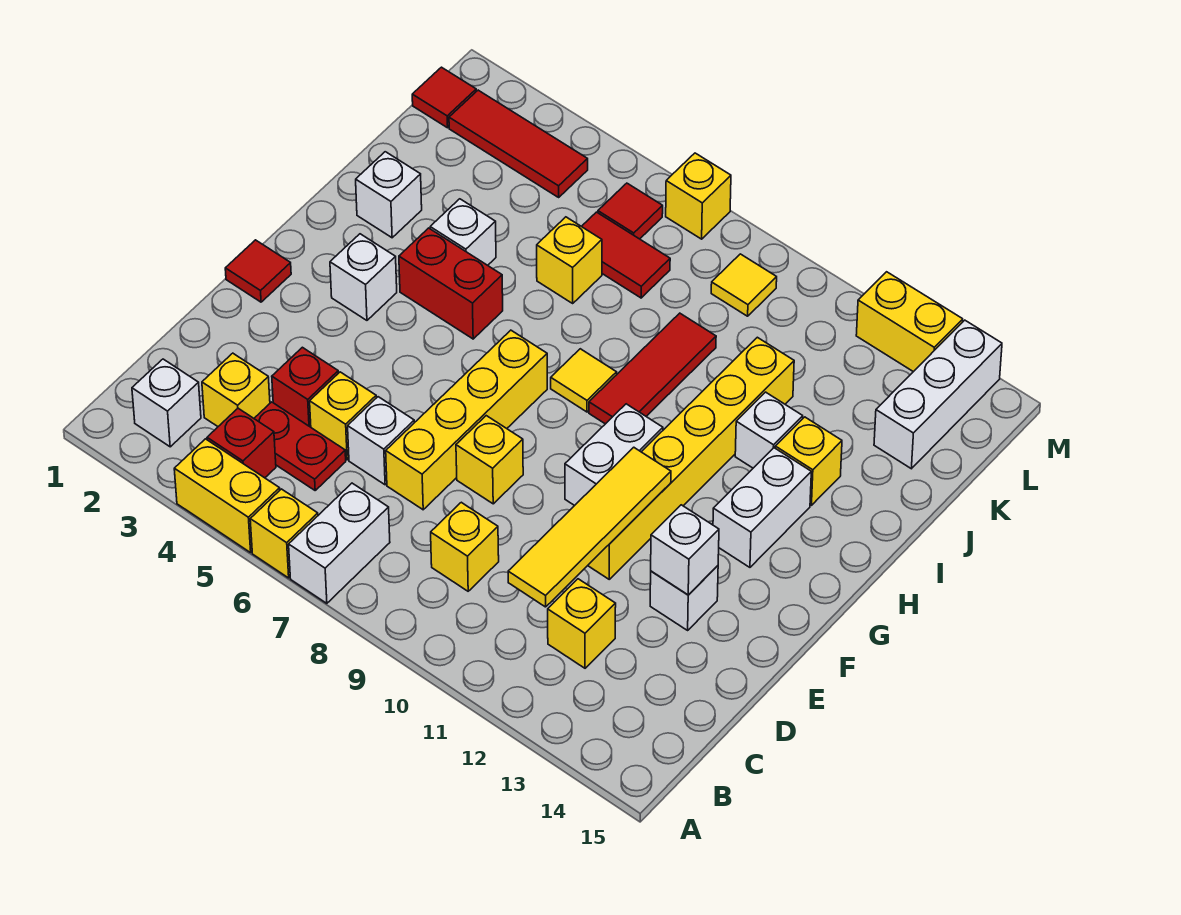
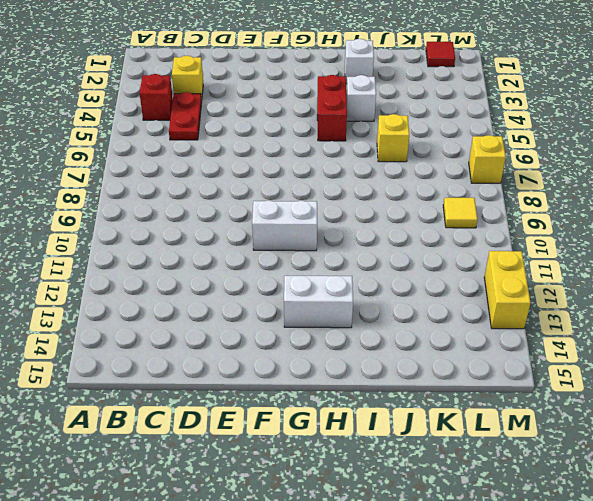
none -> yellow 1x2 brick [174,439,280,553]
none -> yellow 1x1 brick [250,489,318,578]
none -> white 1x2 brick [289,483,390,603]
none -> white 1x1 brick [132,359,201,447]

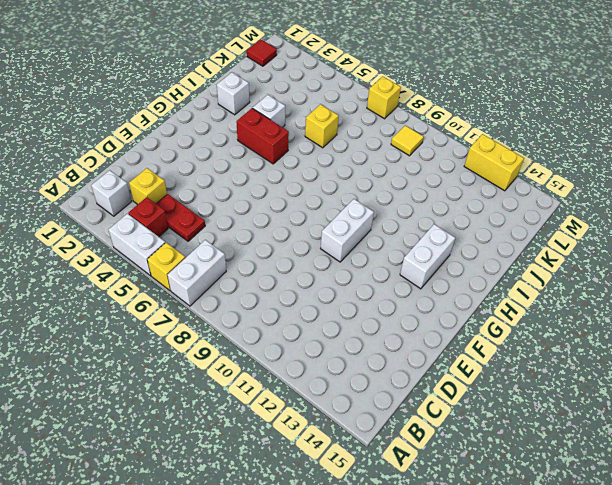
white 1x2 brick [108,214,165,276] -> yellow 1x2 brick [174,439,280,553]
none -> yellow 1x1 brick [431,502,499,591]
none -> yellow 1x1 brick [548,579,616,668]
none -> red 1x1 brick [272,347,338,427]
none -> yellow 1x1 brick [310,372,376,460]

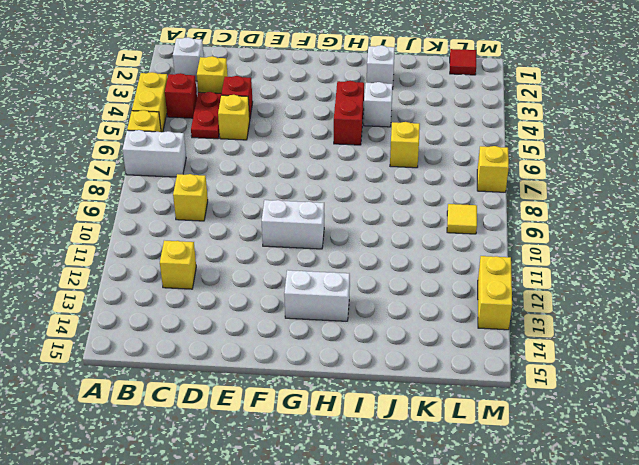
none -> white 1x1 brick [348,397,414,485]
none -> yellow 1x4 brick [386,330,547,510]
none -> yellow 1x1 brick [456,416,523,504]
none -> yellow 1x6 brick [588,337,794,579]

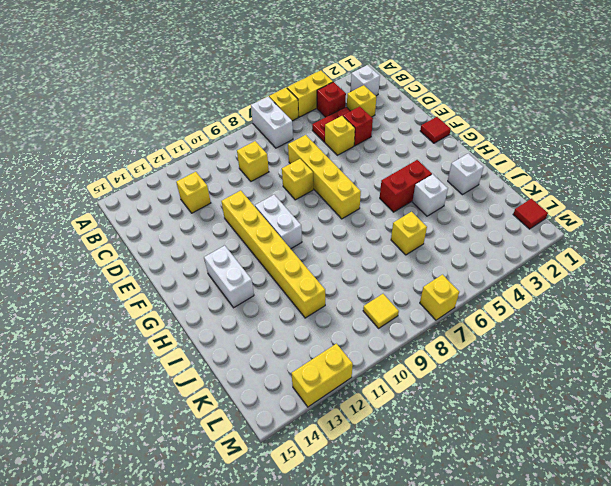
none -> white 1x1 brick [348,397,414,485]
none -> white 1x1 brick [650,566,718,630]
none -> white 1x1 brick [330,234,397,320]
none -> yellow 1x1 tile [551,349,617,412]

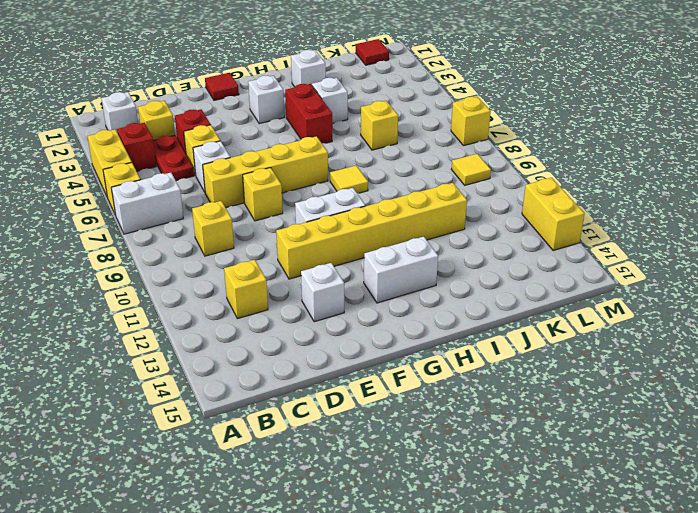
none -> red 1x3 tile [589,313,716,424]
none -> white 1x1 brick [735,392,803,468]
none -> yellow 1x1 brick [775,417,842,505]
none -> red 1x2 tile [582,212,670,298]

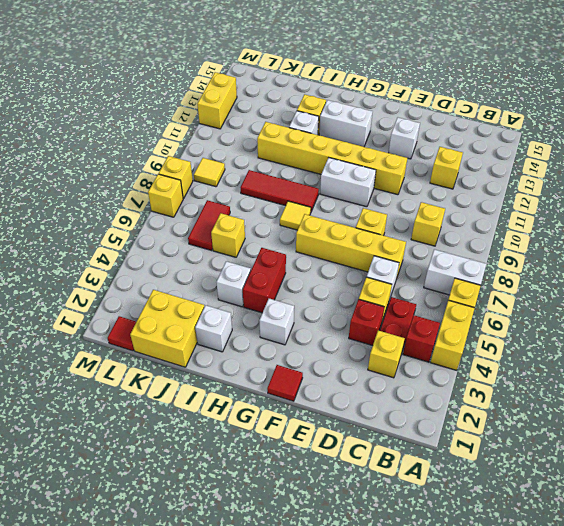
yellow 2x2 brick [130,290,204,367] -> none
yellow 1x1 brick [159,156,193,199] -> none
none -> white 1x1 brick [132,359,201,447]
none -> white 1x3 brick [874,320,1002,469]
none -> red 1x3 tile [449,90,588,197]
none -> red 1x1 tile [598,183,663,239]

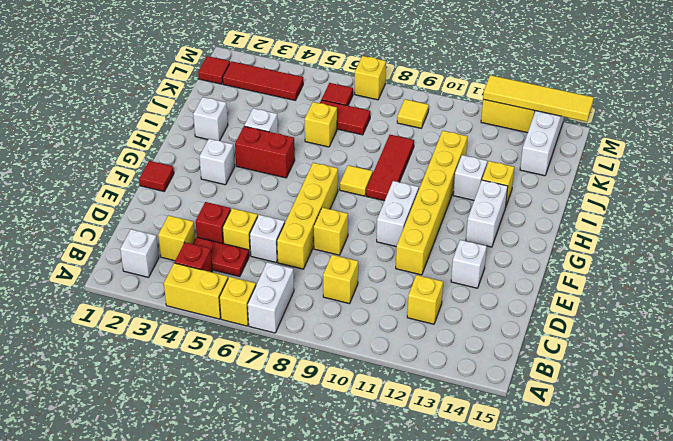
yellow 1x4 tile [483,75,594,122] -> yellow 1x4 tile turned to [508,447,671,607]
none -> white 1x1 brick [651,505,719,595]

